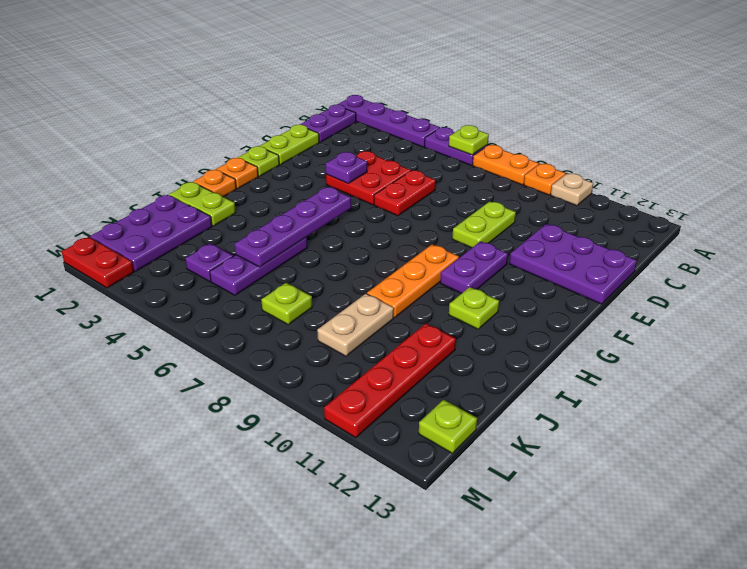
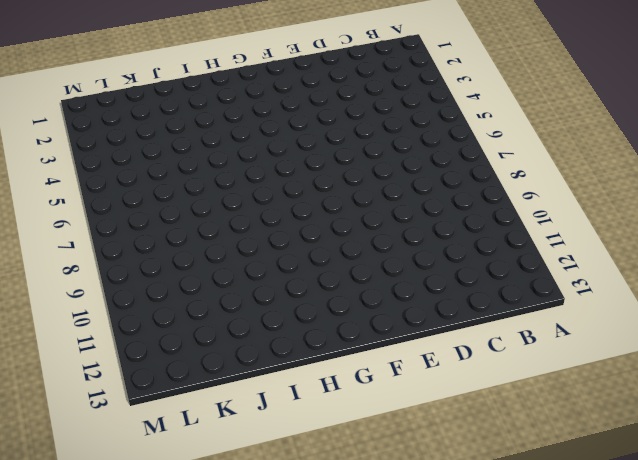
none -> purple 1x4 plate [339,95,440,147]
none -> purple 1x2 plate [425,127,488,165]
none -> orange 1x2 plate [473,145,539,185]

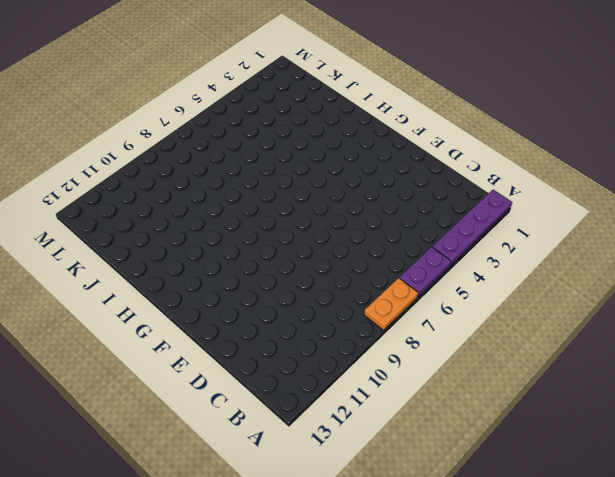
none -> orange 1x1 plate [524,164,566,195]
none -> tan 1x1 plate [551,174,593,206]
none -> purple 1x2 plate [300,104,356,142]

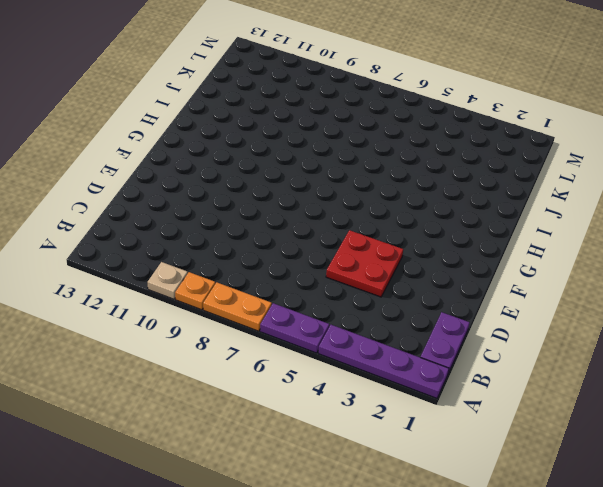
none -> lime 1x2 plate [260,125,319,165]
none -> red 1x2 plate [374,170,436,216]
none -> lime 1x2 plate [452,201,516,248]

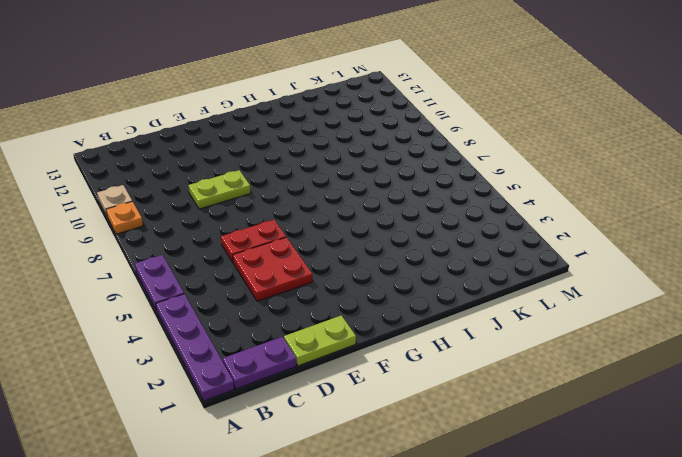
none -> orange 1x2 plate [473,145,539,185]
none -> purple 2x3 plate [509,224,637,304]
none -> lime 1x1 plate [238,146,279,176]

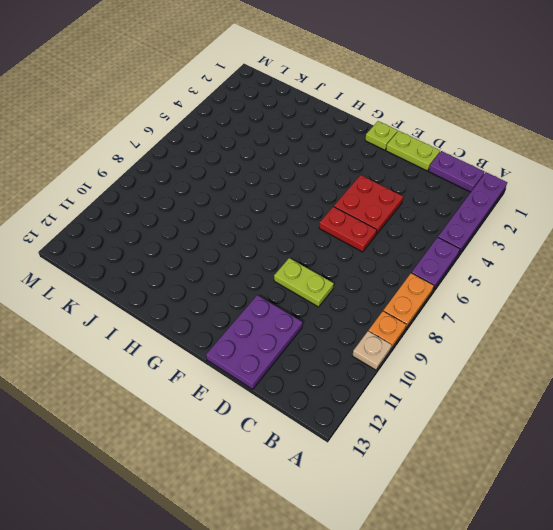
none -> purple 1x2 plate [440,241,508,293]
none -> orange 1x1 plate [216,158,258,189]
none -> orange 1x3 plate [367,244,459,318]

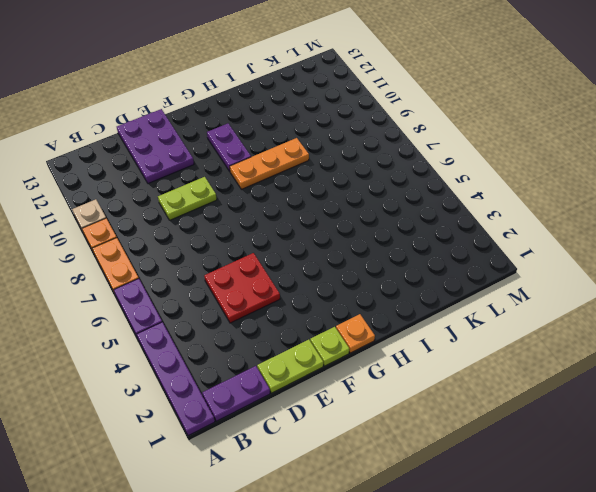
purple 1x2 plate [207,124,251,171] -> purple 1x2 plate turned to [440,241,508,293]
none -> red 1x2 plate [374,170,436,216]
none -> orange 1x1 plate [193,170,236,197]
none -> lime 1x1 plate [449,287,499,329]

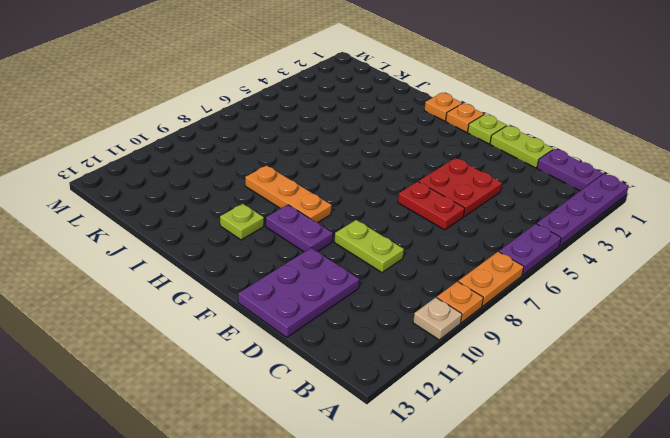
none -> lime 1x2 plate [169,182,236,226]
none -> purple 1x3 plate [210,237,307,295]
none -> purple 2x3 plate [90,195,212,271]

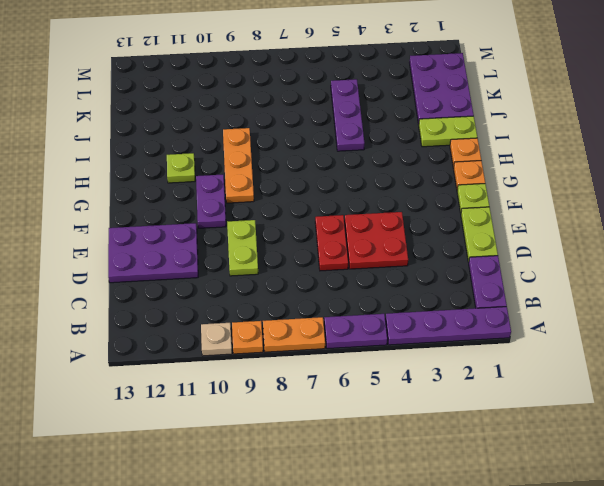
none -> tan 1x2 plate [317,294,394,356]
none -> red 1x4 plate [324,323,456,438]
none -> purple 1x1 plate [185,243,233,282]

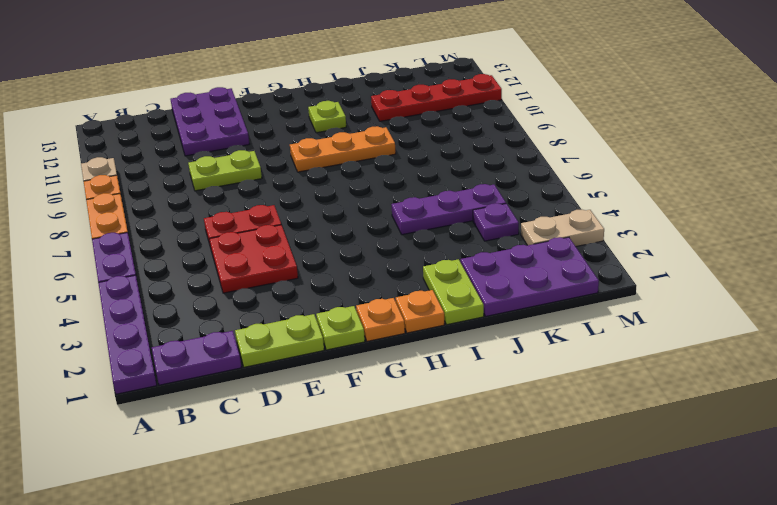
tan 1x2 plate [521,210,604,246] -> tan 1x2 plate moved to [317,294,394,356]
none -> purple 1x2 plate [440,241,508,293]
none -> lime 1x1 plate [261,283,312,324]
none -> lime 1x1 plate [419,400,477,453]

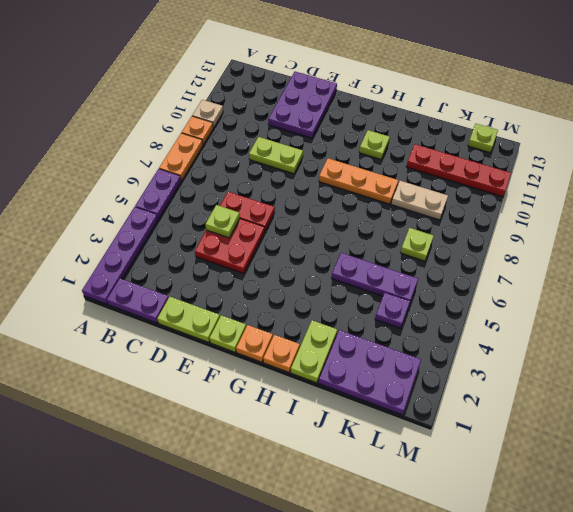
lime 1x1 plate [205,205,240,238] -> lime 1x1 plate moved to [449,125,489,155]
none -> purple 1x2 plate [440,241,508,293]
none -> red 1x2 plate [62,237,134,288]
none -> purple 1x1 plate [326,152,367,183]

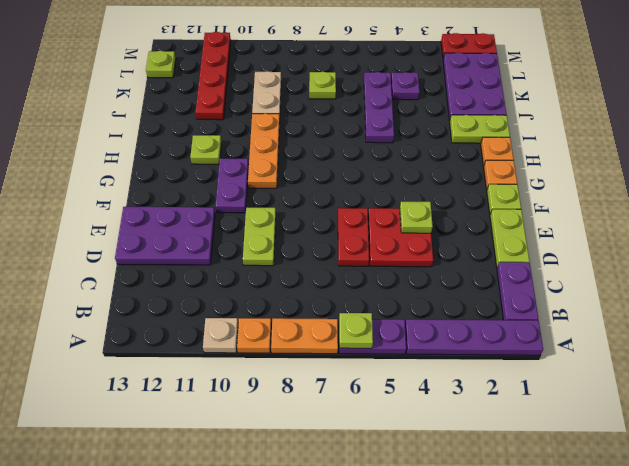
lime 1x1 plate [400,202,433,233] -> purple 1x1 plate [326,152,367,183]
none -> purple 1x4 plate [235,187,351,267]

